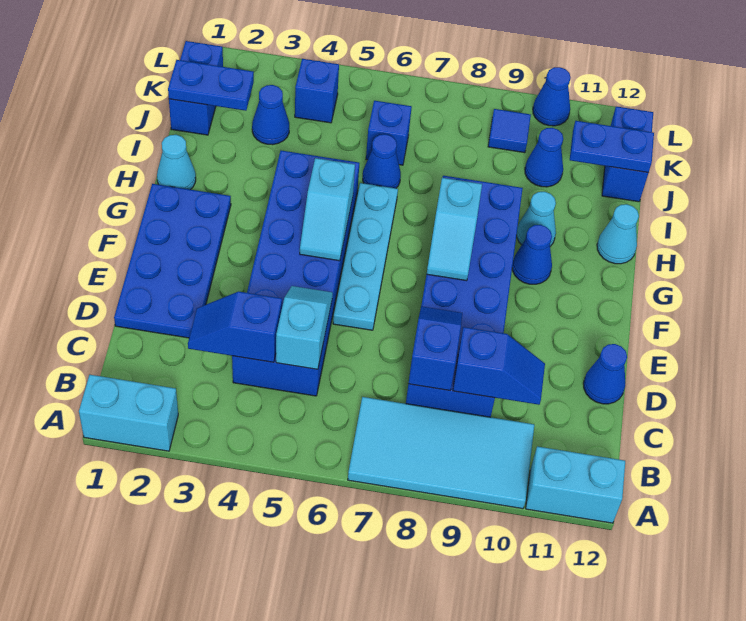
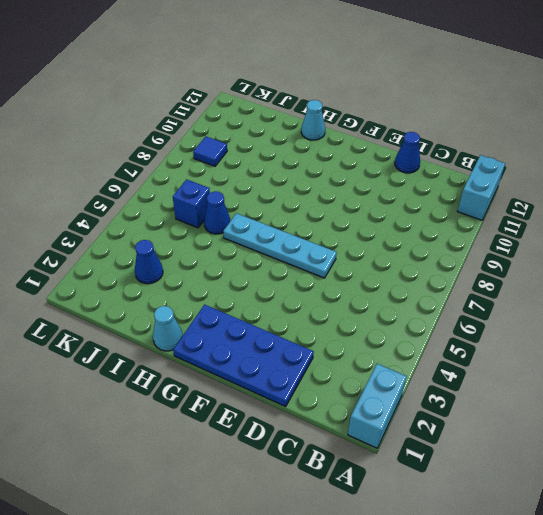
none -> cyan 2x4 tile [348,397,534,509]
none -> blue 2x6 brick [232,151,359,396]
none -> blue 2x6 brick [406,176,523,417]

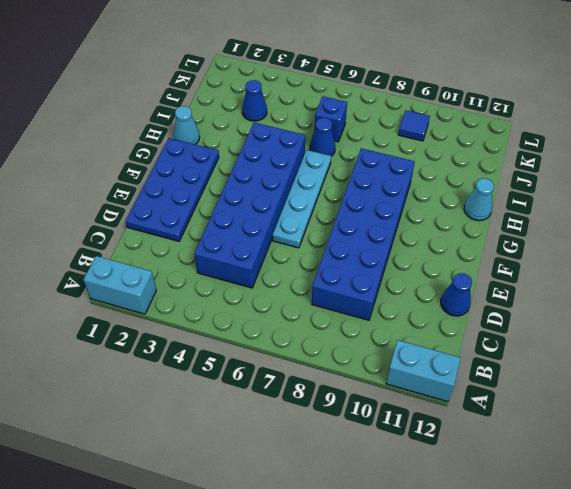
none -> cyan 2x4 tile [348,397,534,509]
none -> blue 1x1 cone [512,225,552,284]
none -> cyan 1x1 cone [517,192,556,246]

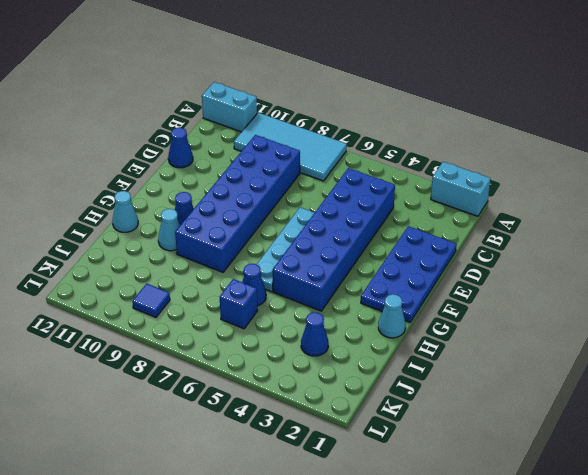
none -> blue 1x2 brick [169,41,223,135]
none -> blue 1x1 cone [525,128,563,187]
none -> blue 1x2 brick [602,107,653,202]

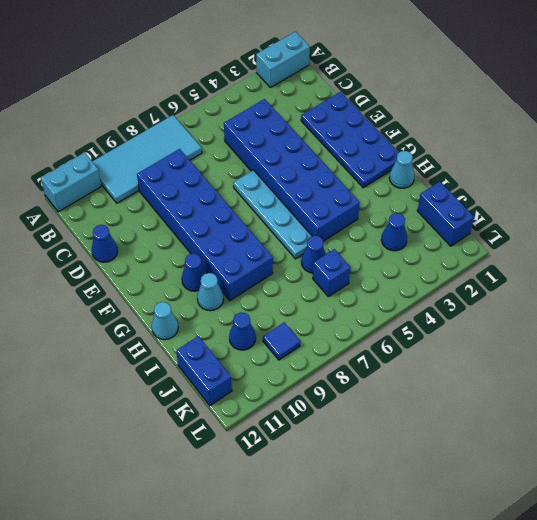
none -> blue 1x1 brick [295,59,339,123]
none -> blue 1x1 cone [533,67,571,126]
none -> blue 1x2 slope [188,292,282,362]

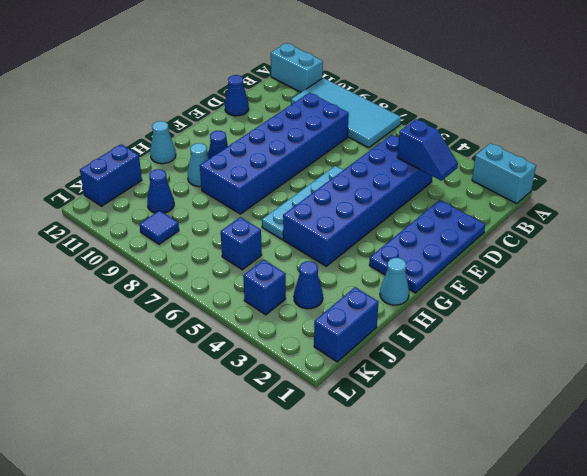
none -> blue 1x1 cone [363,134,401,188]
none -> blue 1x1 cone [533,67,571,126]
none -> cyan 1x2 slope [276,286,333,369]

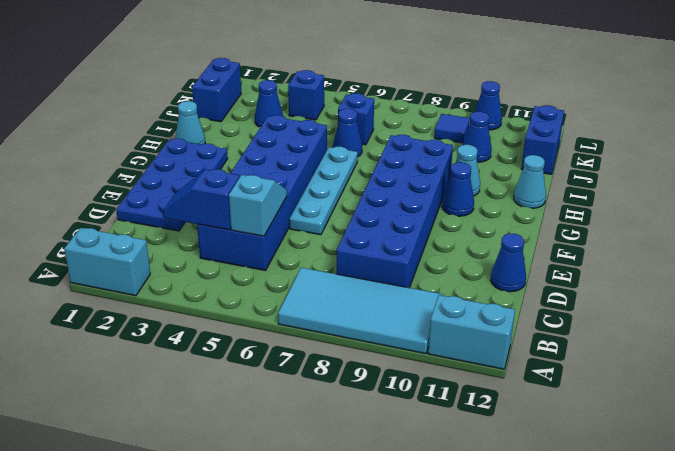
none -> blue 1x2 slope [408,306,462,391]
none -> blue 1x2 slope [453,327,545,405]
none -> cyan 1x2 slope [300,158,355,261]

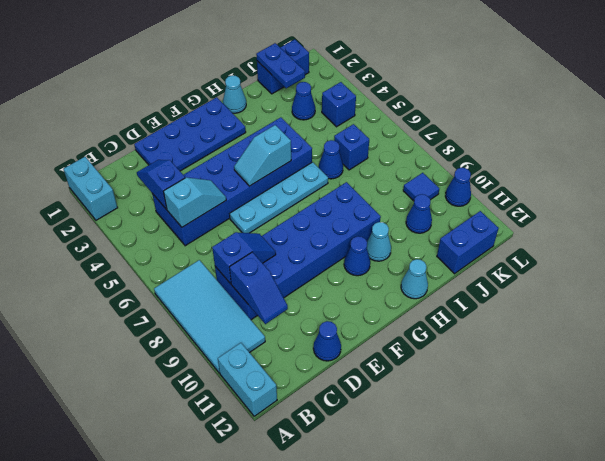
none -> cyan 1x2 slope [427,178,482,281]
none -> blue 1x2 plate [570,121,654,173]

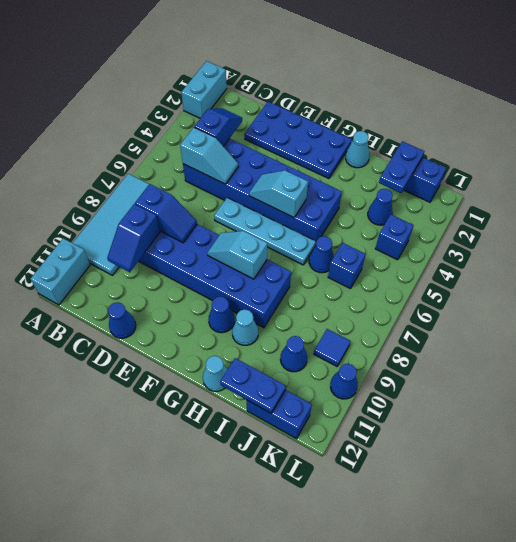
blue 1x2 plate [220,358,286,413] -> blue 1x2 plate turned to [570,121,654,173]

